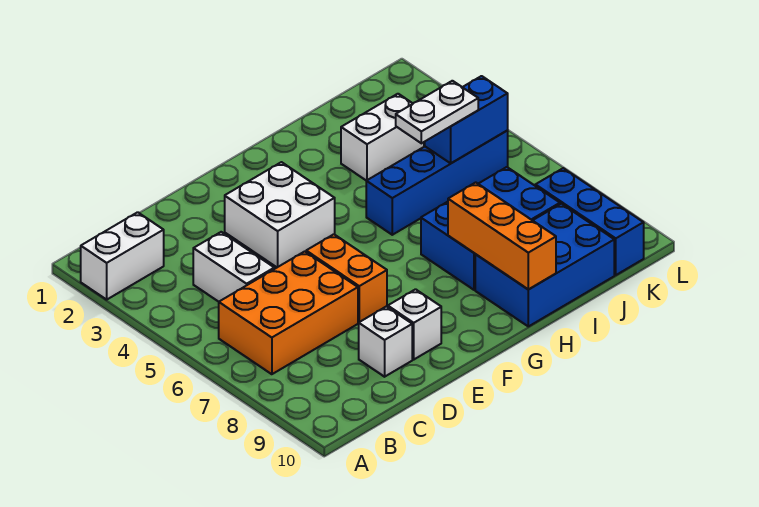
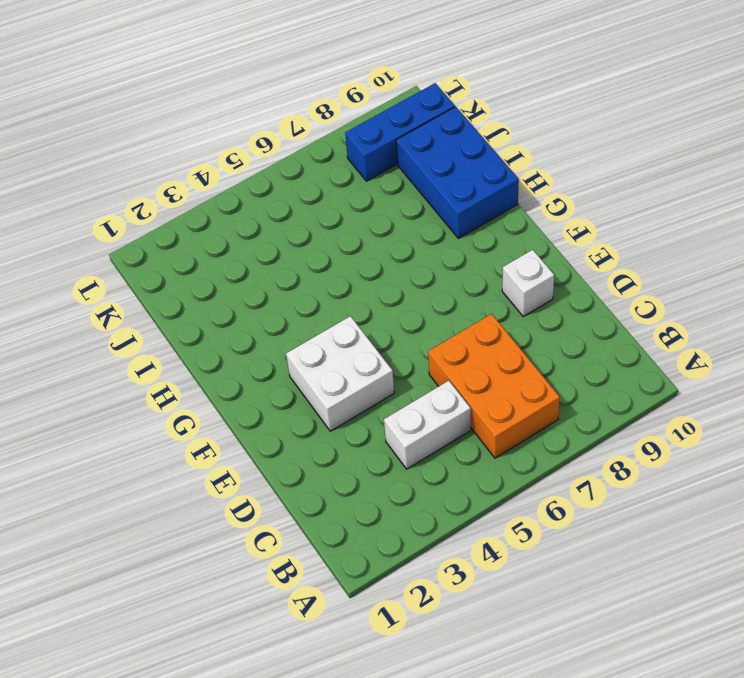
none -> white 1x2 brick [81,212,164,300]
none -> white 1x1 brick [359,306,412,377]
none -> orange 1x2 brick [306,234,387,323]

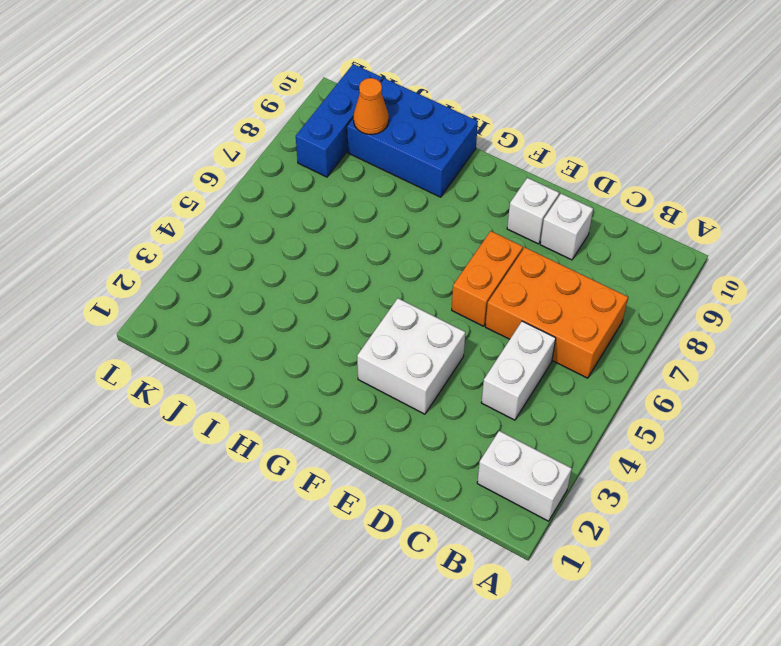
orange 1x1 cone [353,78,389,134] -> none
none -> blue 1x4 brick [366,131,508,235]
none -> blue 2x3 brick [421,167,560,290]
none -> white 1x2 brick [341,94,424,181]

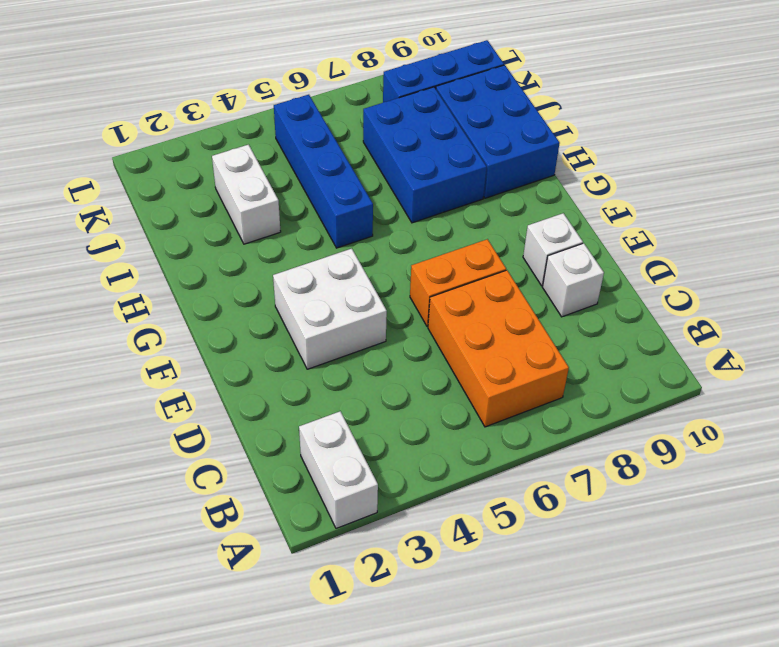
none -> white 1x2 brick [193,232,274,302]
none -> orange 1x3 brick [448,182,556,290]
none -> blue 1x2 brick [425,76,508,163]

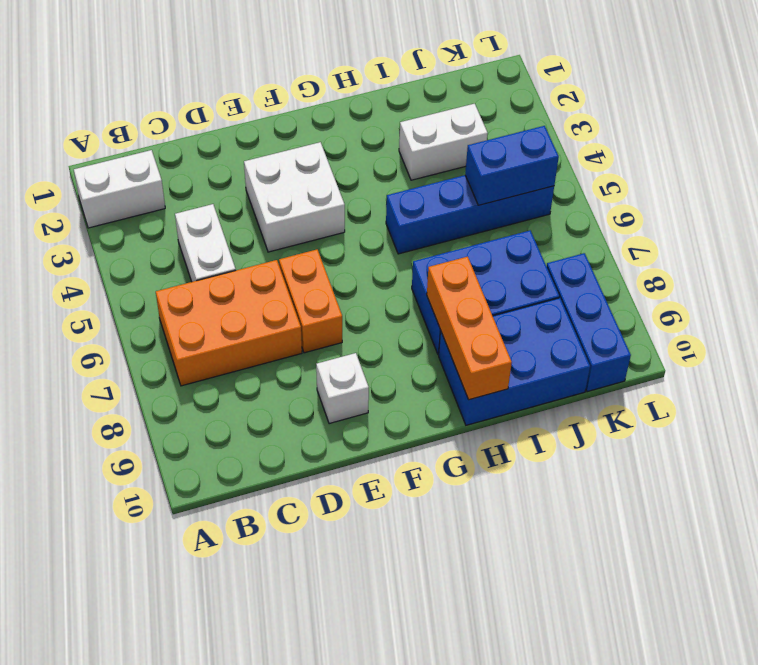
none -> white 1x1 brick [359,306,412,377]
none -> white 1x2 plate [396,81,478,143]

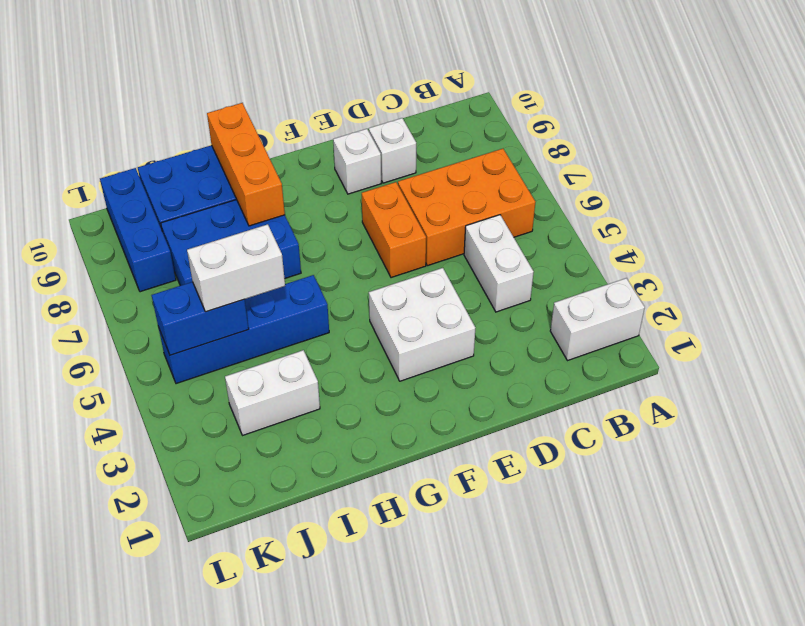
white 1x2 brick [187,224,285,312] -> white 1x2 plate [396,81,478,143]

